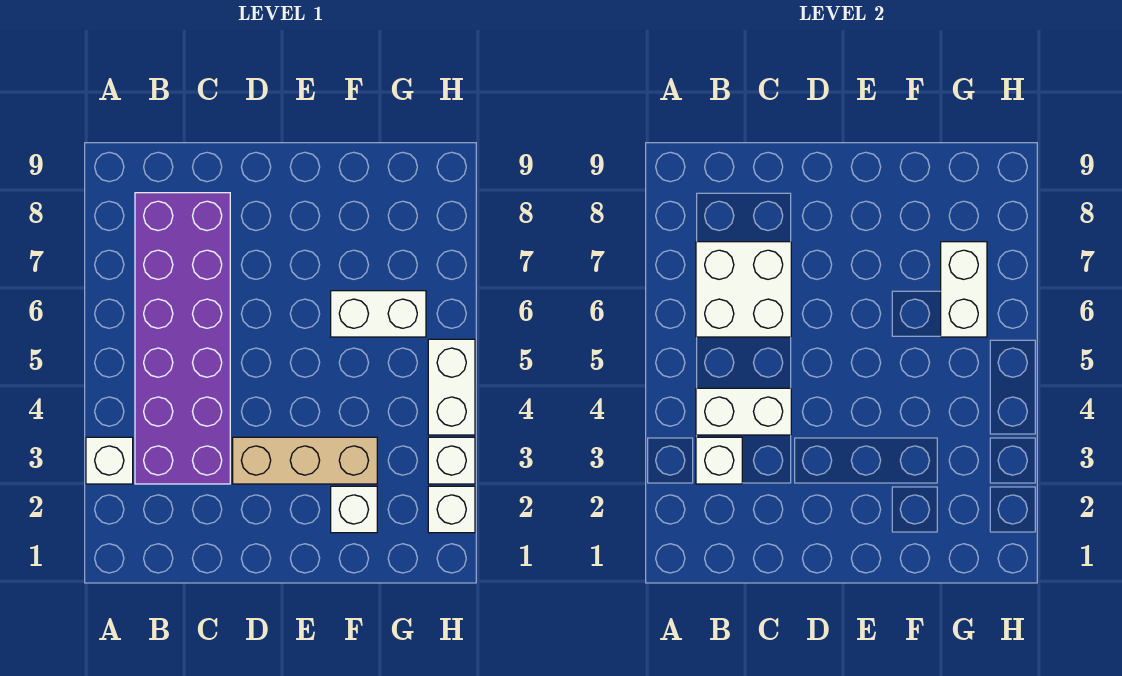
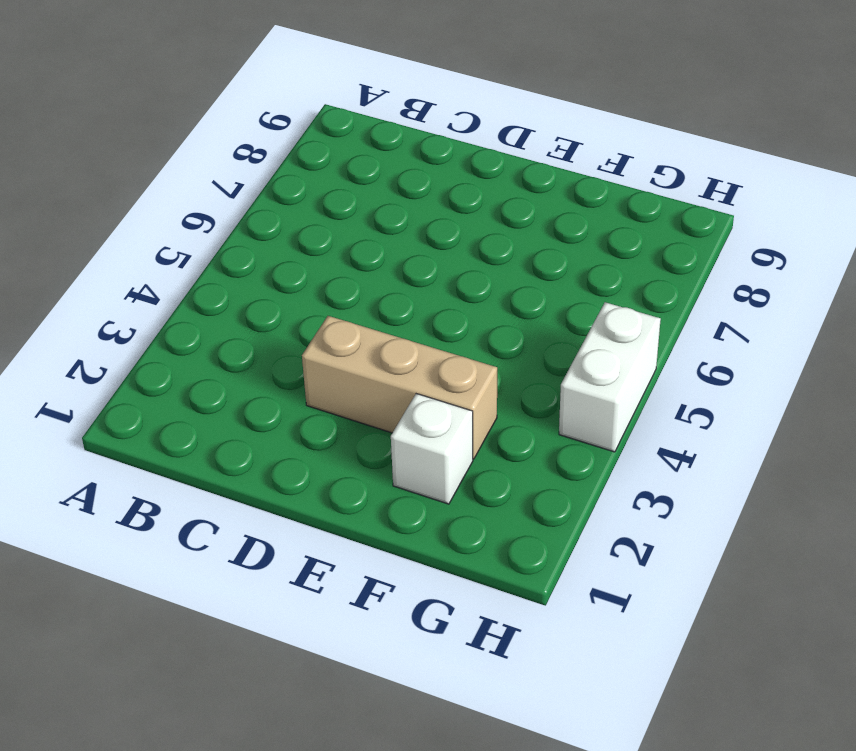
none -> white 1x1 brick [86,437,133,484]
none -> purple 2x6 brick [135,193,230,484]
none -> white 1x2 brick [331,291,426,337]

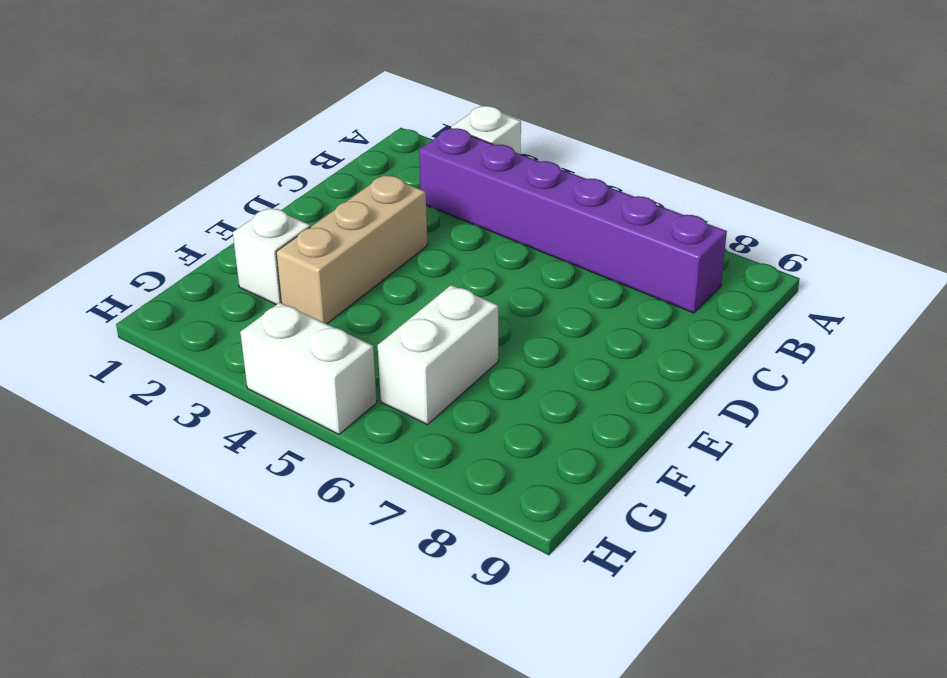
purple 1x6 brick [419,128,727,313] -> purple 2x6 brick [135,193,230,484]
none -> white 1x1 brick [428,486,475,533]
none -> white 1x1 brick [428,437,475,484]
none -> white 1x1 brick [696,437,742,484]

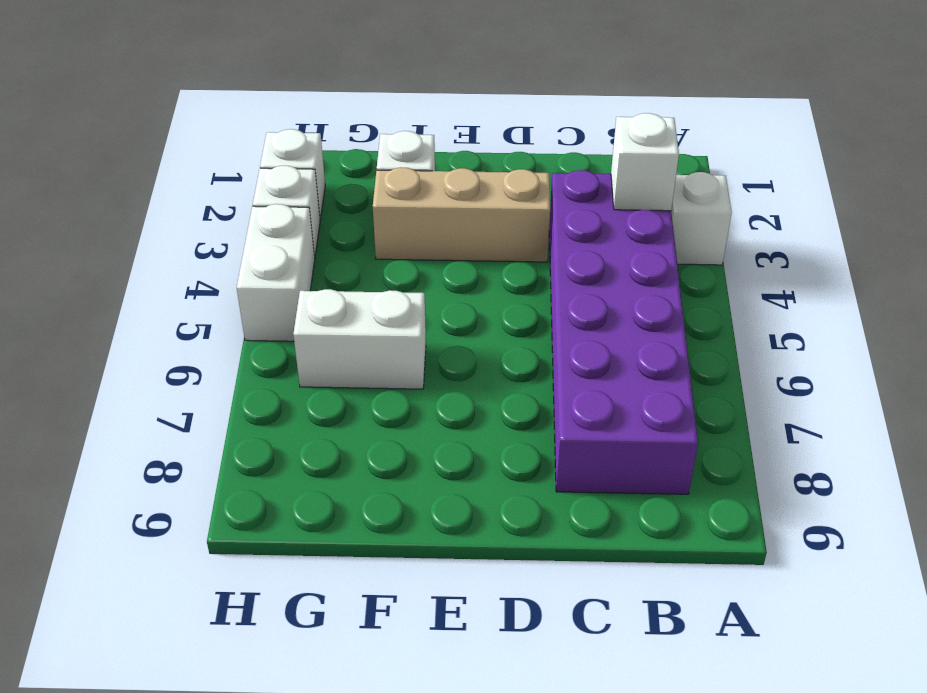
none -> white 1x2 brick [696,388,791,435]
none -> white 2x2 brick [696,242,791,337]
none -> white 1x2 brick [941,242,987,337]

